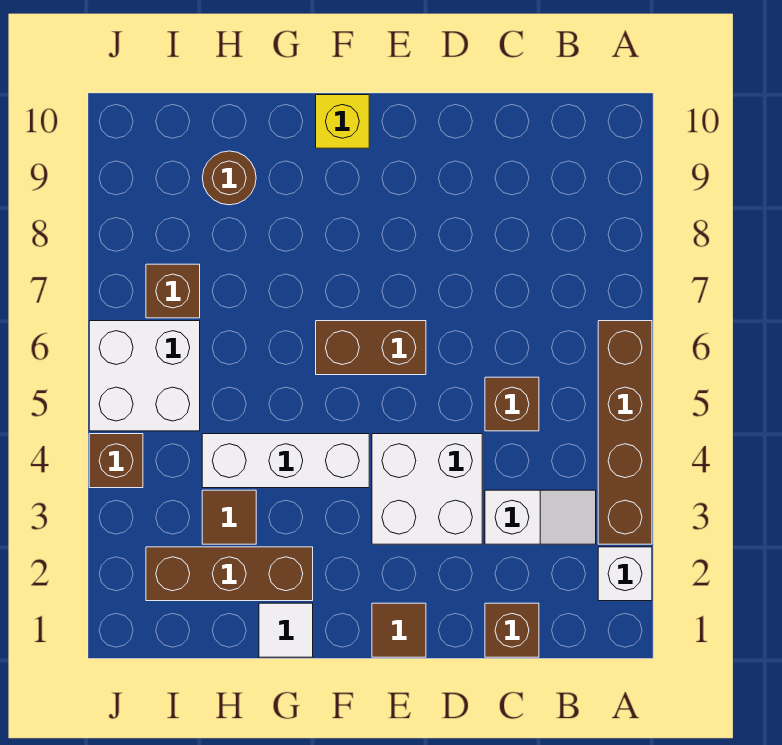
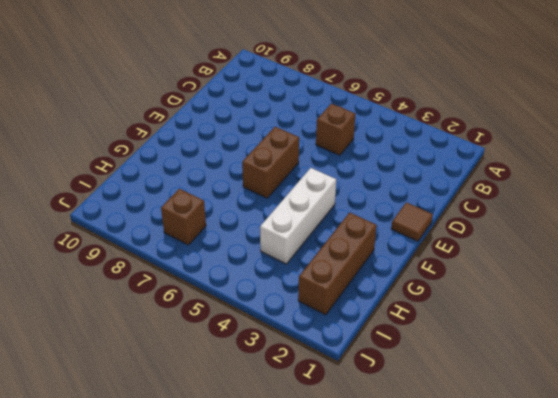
none -> white 1x1 brick [598,547,652,601]
none -> brown 1x4 brick [598,321,652,544]
none -> white 1x2 slope [485,490,596,544]

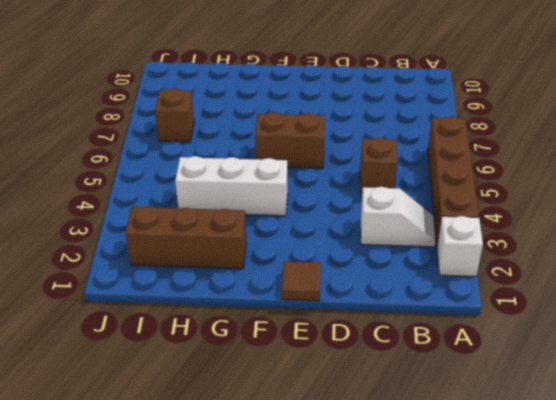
none -> brown 1x1 brick [485,603,539,657]
none -> white 2x2 brick [372,434,482,544]
none -> yellow 1x1 brick [316,95,369,148]

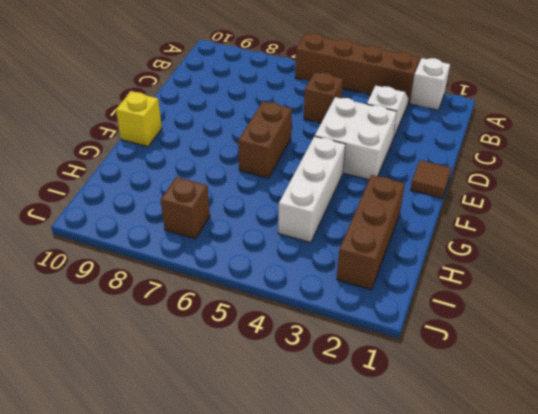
none -> brown 1x1 brick [485,603,539,657]
none -> white 1x1 tile [259,603,313,657]
none -> brown 1x1 tile [202,490,256,544]

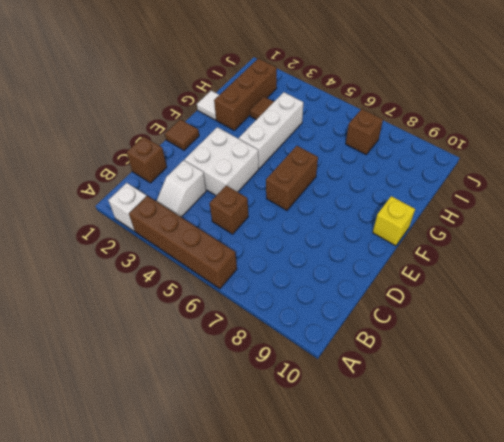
none -> brown 1x1 round brick [202,151,256,205]
none -> white 2x2 brick [89,321,200,431]
none -> brown 1x1 brick [89,434,143,488]

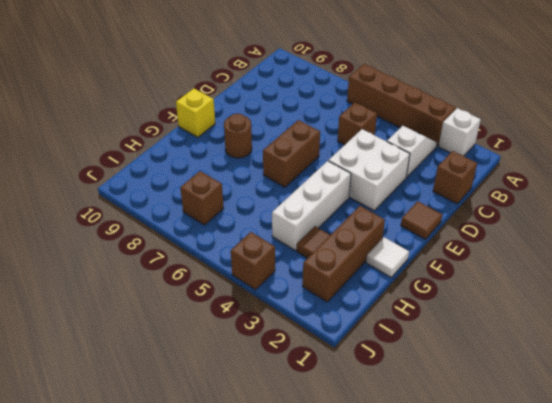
brown 1x1 round brick [224,114,252,158] -> brown 1x1 round brick moved to [202,151,256,205]
none -> white 2x2 brick [89,321,200,431]

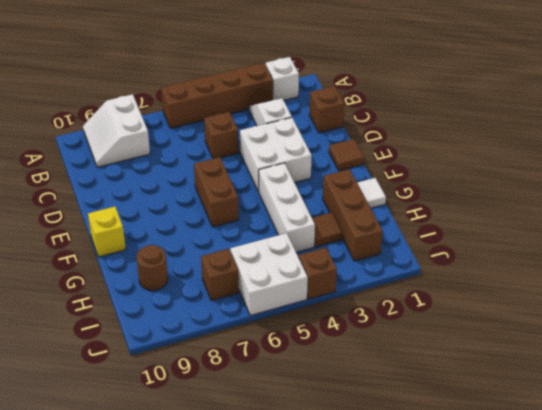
white 2x2 slope [83,94,150,167] -> none

